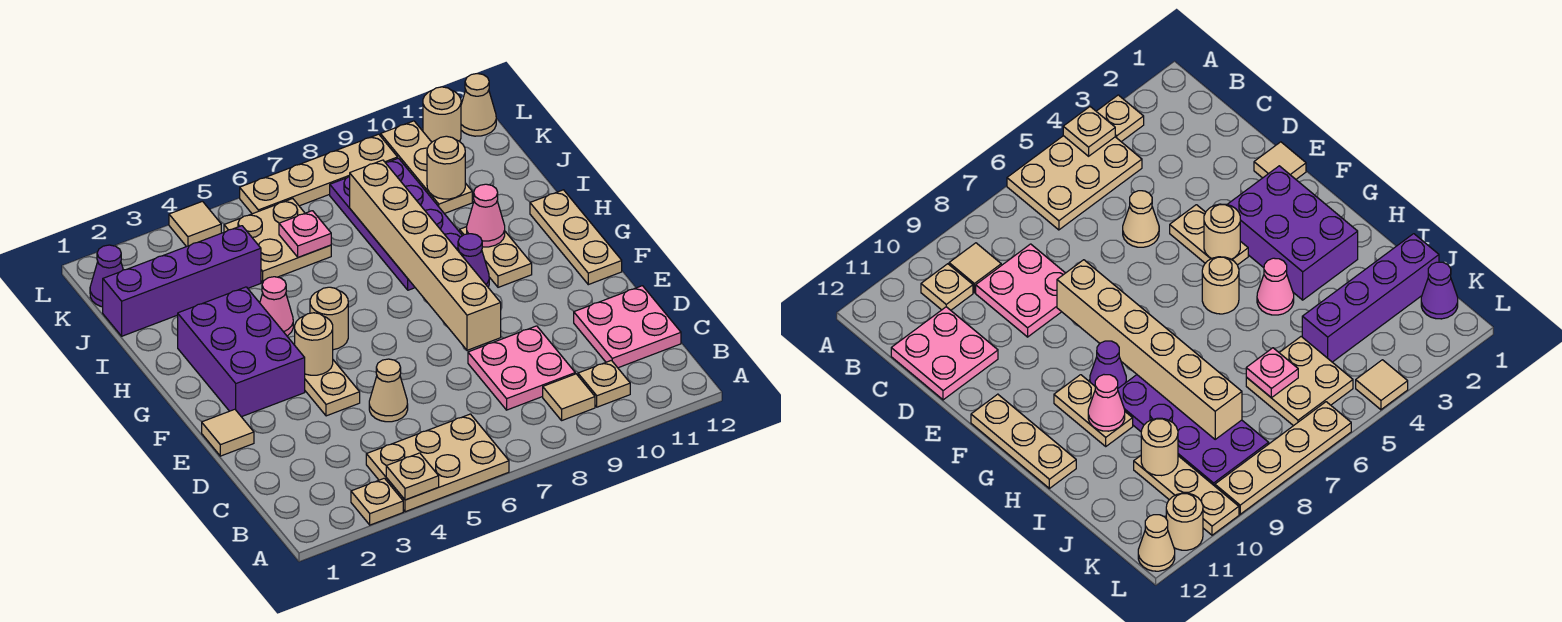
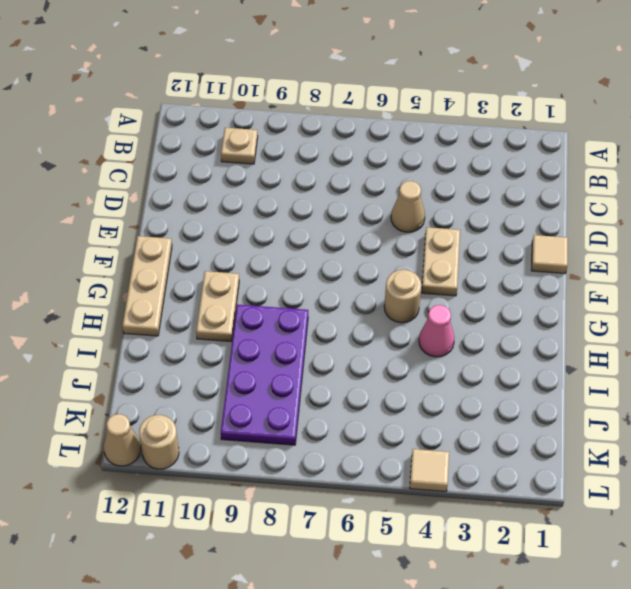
none -> tan 1x1 plate [351,478,403,525]
none -> tan 2x3 plate [366,414,509,512]
none -> tan 1x1 tile [543,374,595,420]
none -> pink 2x2 plate [468,326,575,410]

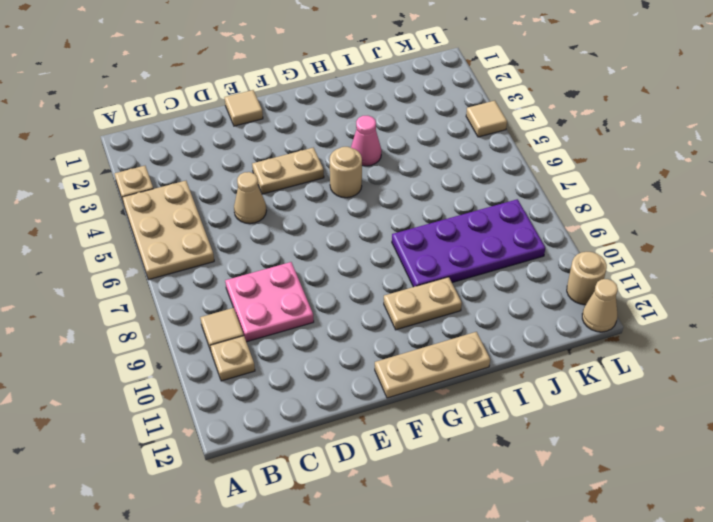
none -> pink 2x2 plate [574,286,681,368]
none -> purple 2x3 brick [178,287,305,417]
none -> purple 1x1 cone [458,234,489,287]
none -> purple 1x4 brick [103,226,261,336]

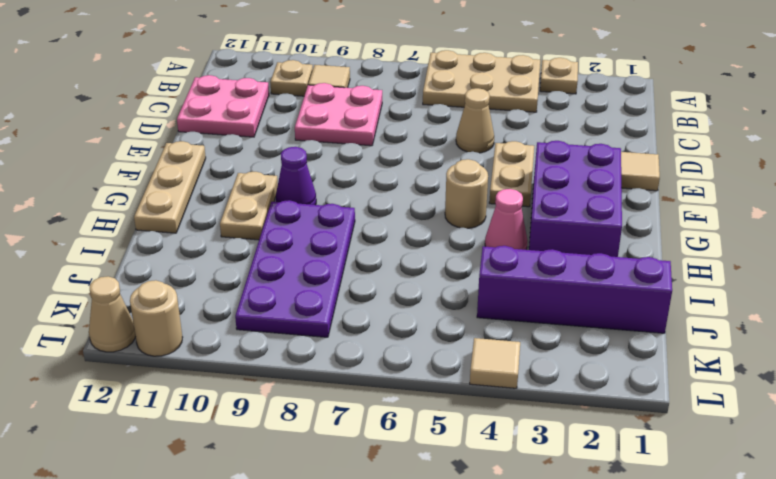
none -> tan 2x2 plate [224,199,331,282]
none -> tan 1x3 plate [381,121,472,214]
none -> purple 1x1 cone [90,245,123,307]
none -> tan 1x4 plate [240,134,398,214]

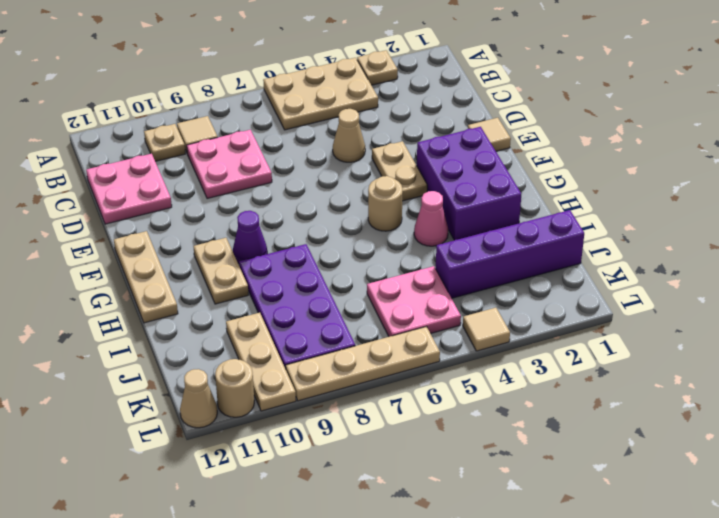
pink 2x2 plate [367,266,461,337] -> tan 2x2 plate [224,199,331,282]
none -> purple 1x1 cone [90,245,123,307]
none -> tan 1x1 plate [386,453,439,500]
none -> tan 1x6 brick [350,160,501,350]
none -> tan 1x1 round brick [295,313,333,375]

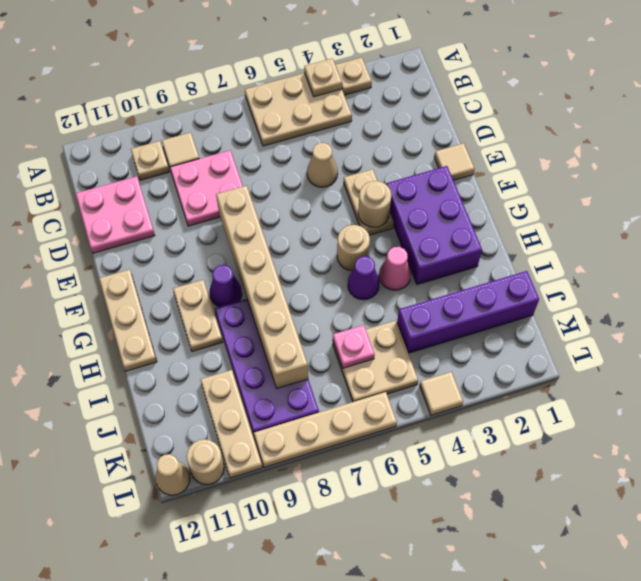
purple 1x1 cone [348,256,380,300] -> purple 1x1 cone moved to [90,245,123,307]
none -> pink 1x1 cone [467,184,505,247]
none -> tan 1x1 round brick [427,136,465,199]

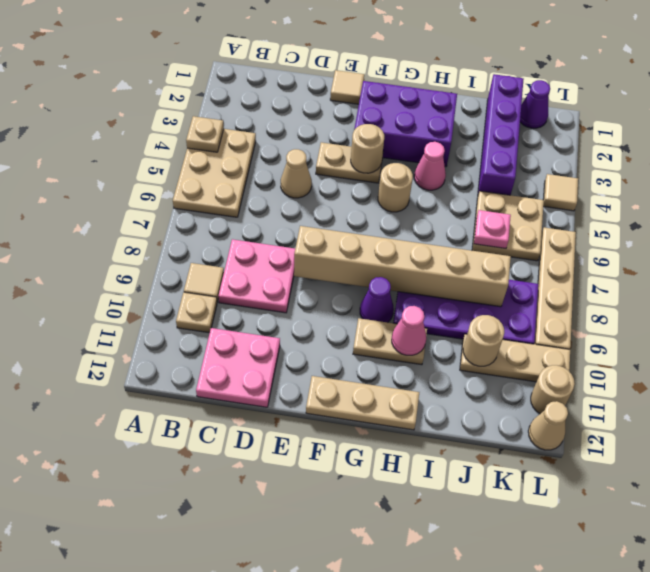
none -> tan 1x1 plate [351,478,403,525]

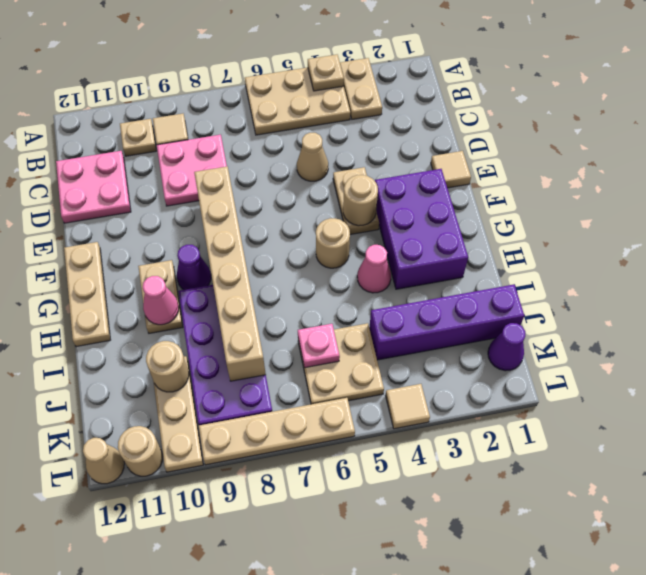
tan 1x2 plate [340,58,382,119] -> tan 1x1 plate [351,478,403,525]

